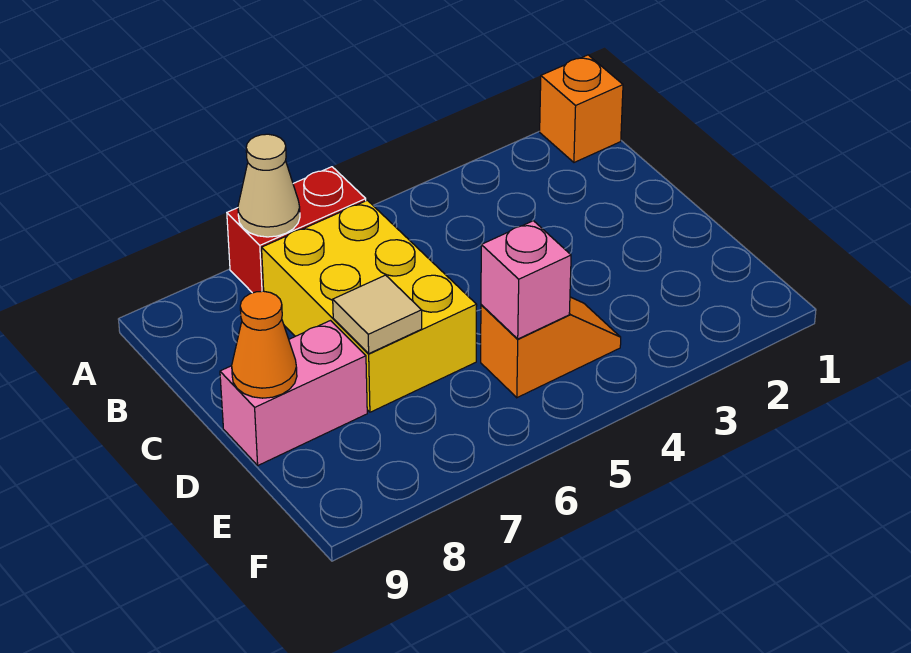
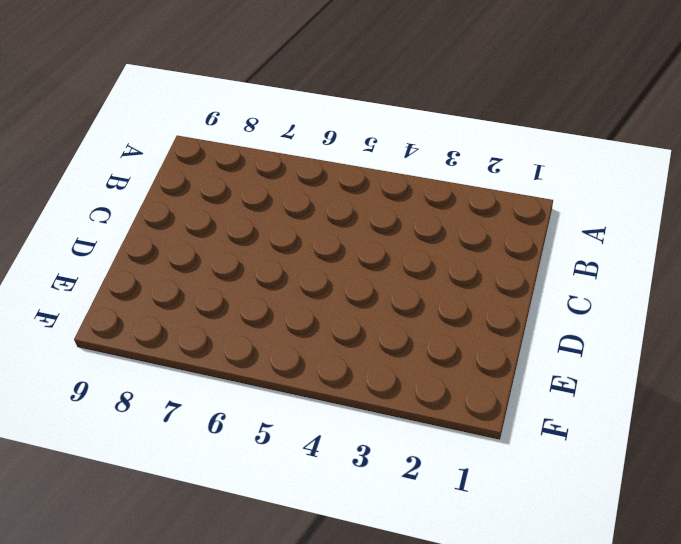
none -> orange 1x1 brick [540,55,623,162]
none -> red 1x2 brick [227,167,366,293]

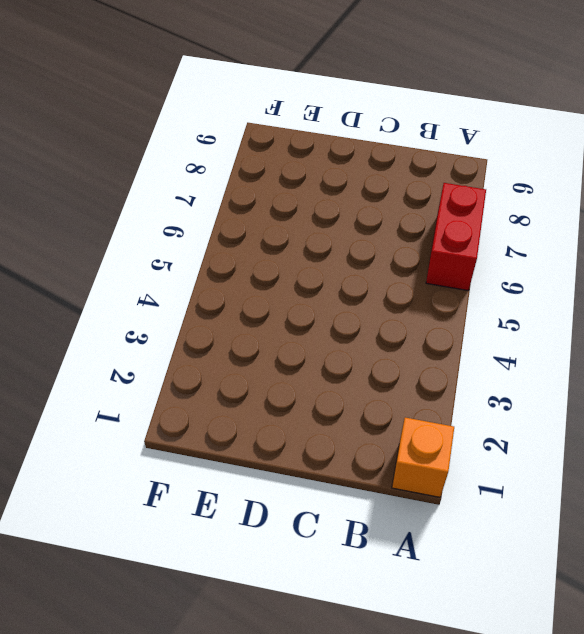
none -> yellow 2x3 brick [262,200,477,412]
none -> pink 1x2 brick [220,321,367,465]

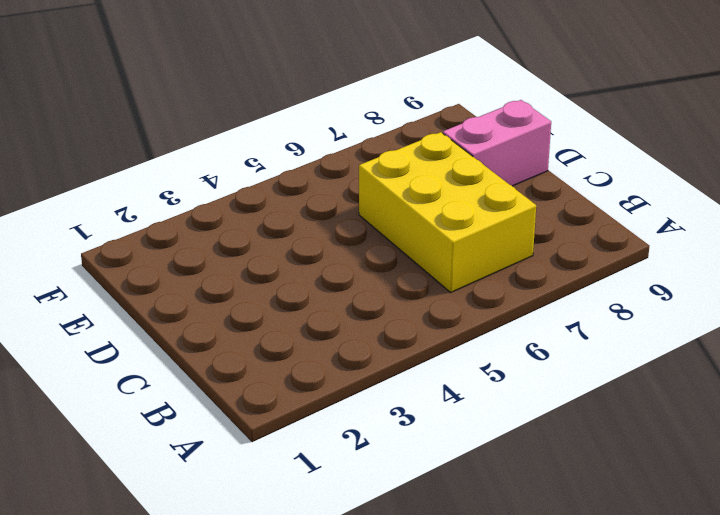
none -> orange 1x1 brick [540,55,623,162]
none -> red 1x2 brick [227,167,366,293]

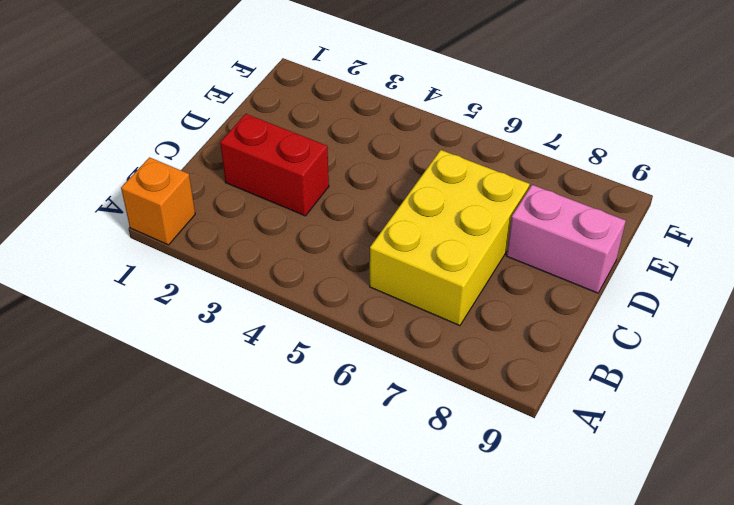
red 1x2 brick [220,114,329,216] -> red 1x2 brick moved to [227,167,366,293]
none -> orange 1x2 slope [481,297,621,398]
none -> tan 1x1 cone [238,134,300,237]

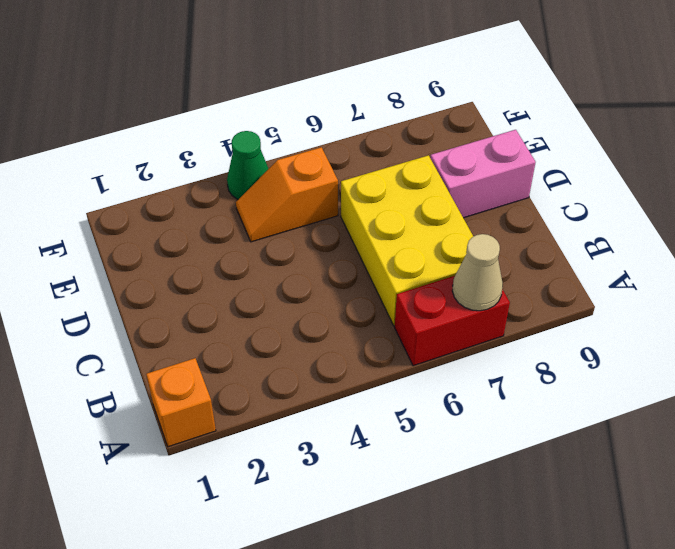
green 1x1 cone [227,131,268,199] -> none
none -> tan 1x1 tile [333,275,422,353]
none -> orange 1x1 cone [232,291,297,398]

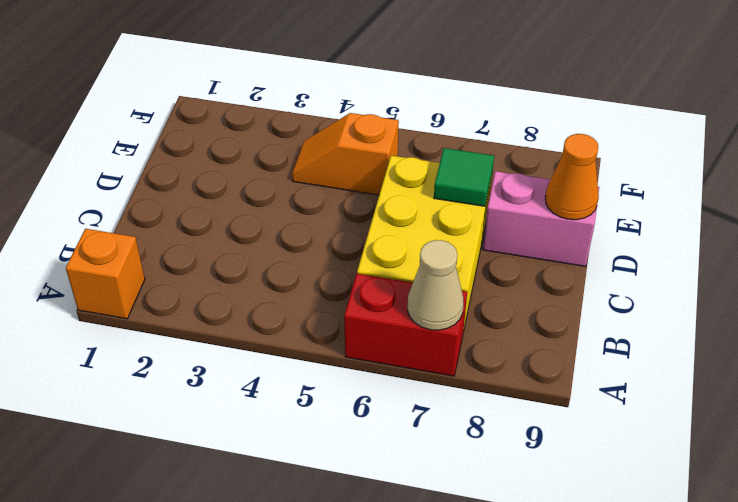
green 1x1 tile [434,148,494,206] -> tan 1x1 tile [333,275,422,353]
none -> pink 1x1 brick [481,221,571,339]

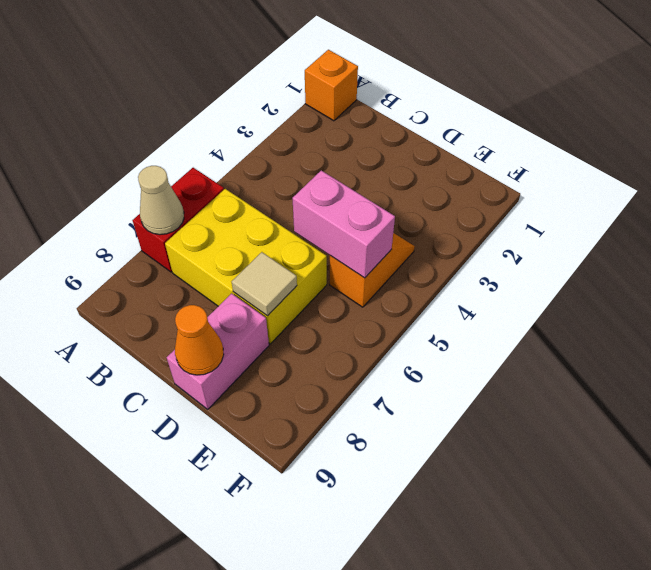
pink 1x2 brick [292,170,395,278] -> pink 1x1 brick [481,221,571,339]

